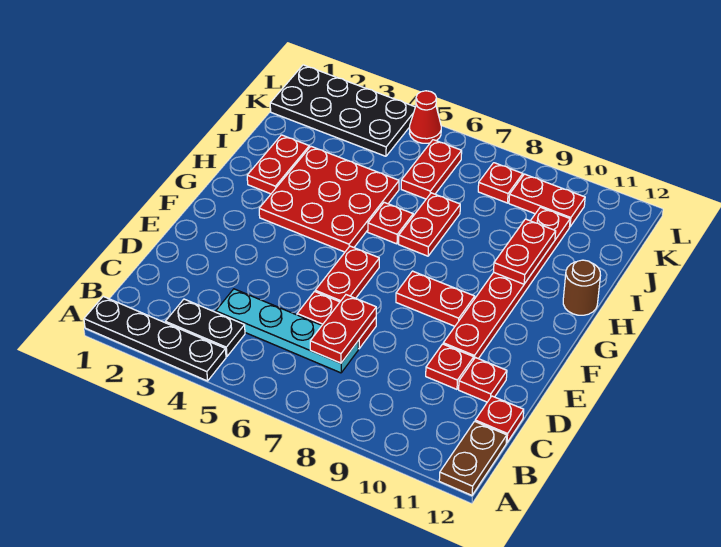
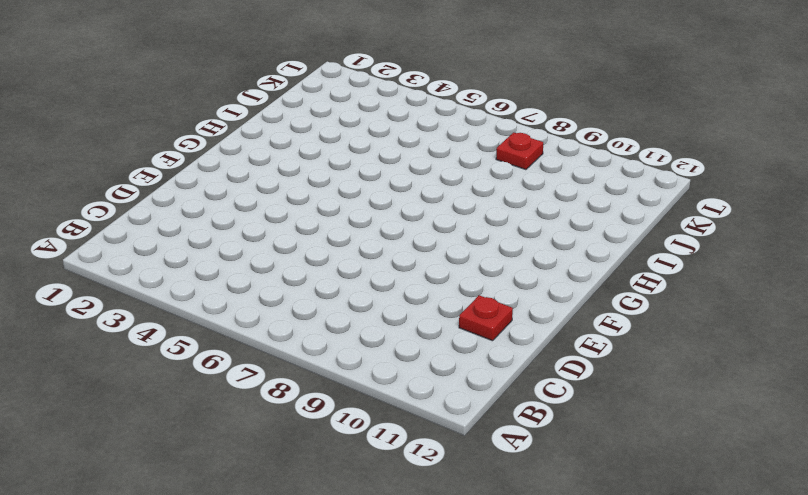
none -> black 1x4 plate [84,296,226,381]
none -> brown 1x2 plate [439,421,507,495]
none -> black 1x2 plate [165,299,245,357]

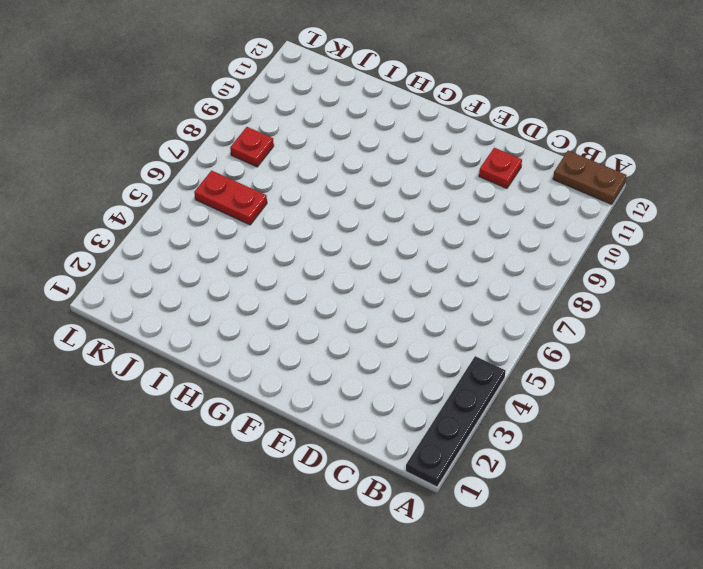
none -> black 1x2 plate [165,299,245,357]
none -> cyan 1x4 plate [216,289,358,373]
none -> red 1x1 plate [475,396,524,443]

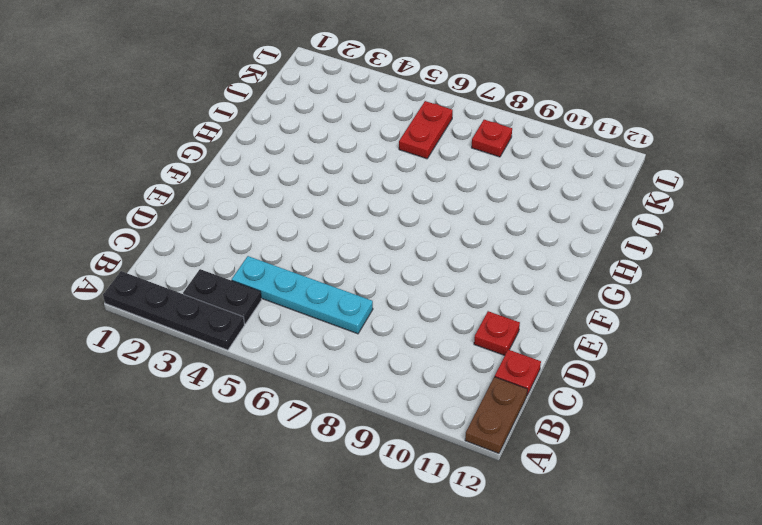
none -> red 1x2 plate [297,292,376,349]
none -> red 1x1 plate [426,344,474,389]
none -> red 1x2 plate [315,246,379,302]

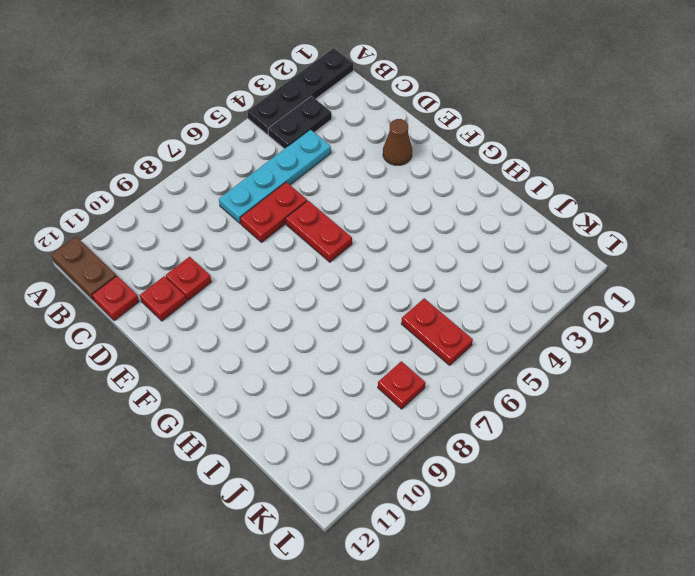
brown 1x1 cone [383,119,412,165] -> none
none -> red 1x6 plate [443,207,570,359]
none -> red 1x2 plate [396,271,475,326]
none -> red 3x3 plate [259,147,399,252]

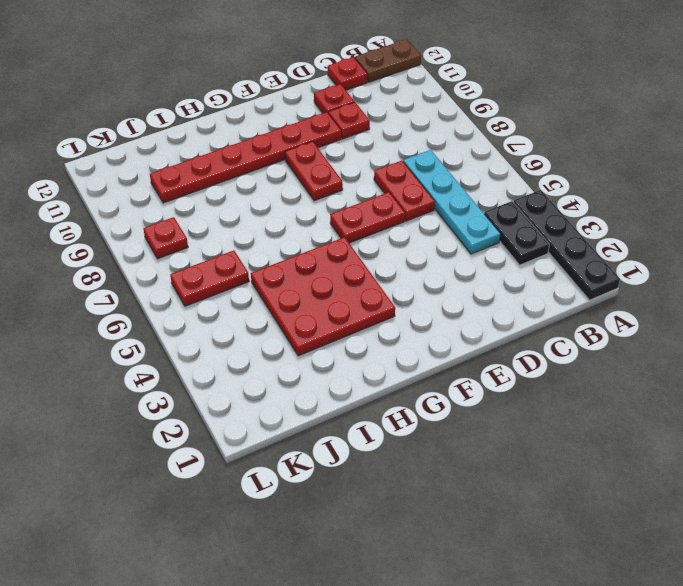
none -> red 1x2 plate [247,135,309,194]
none -> red 1x1 plate [368,202,413,244]
none -> red 1x2 plate [399,193,460,256]

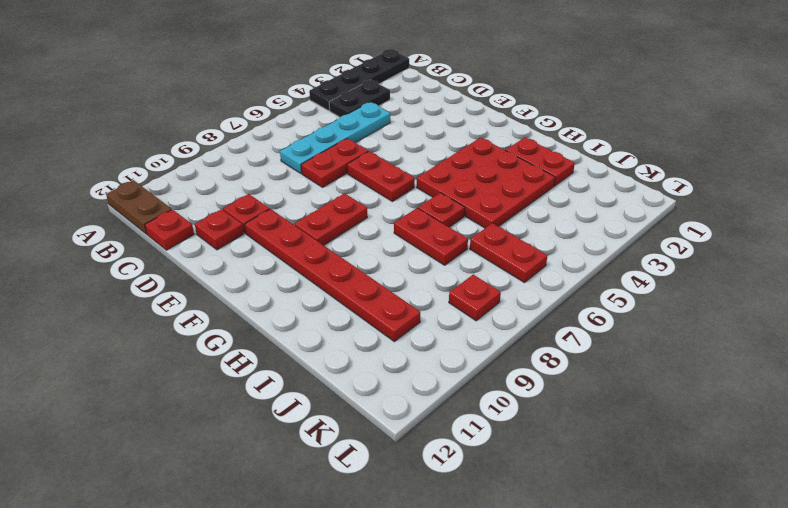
none -> brown 1x1 round brick [563,260,601,315]
none -> black 2x4 plate [270,65,415,156]
none -> red 1x2 plate [509,174,585,227]

